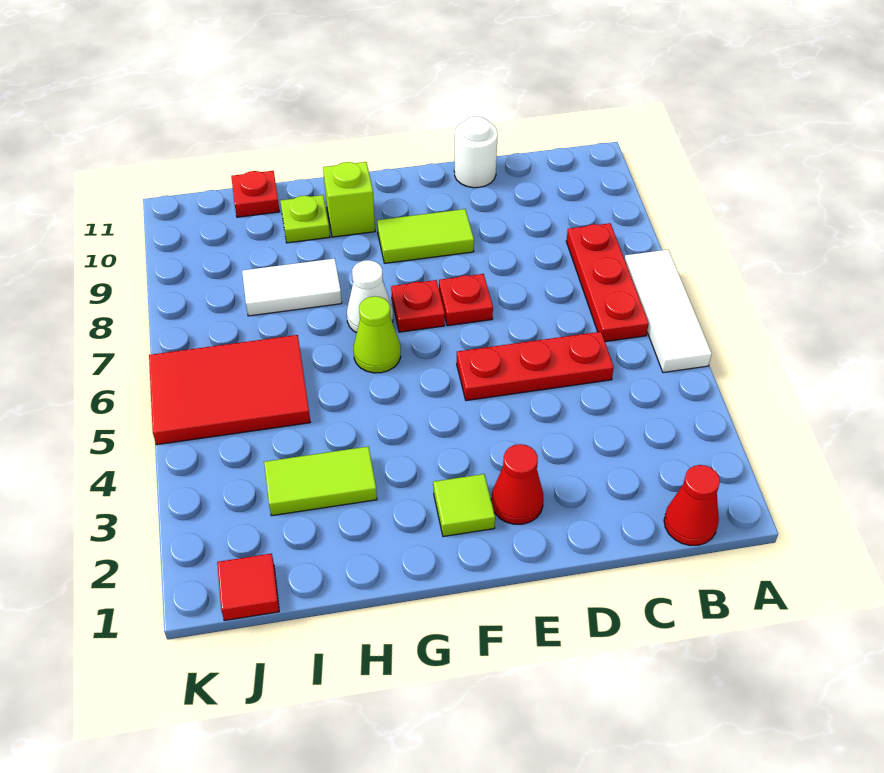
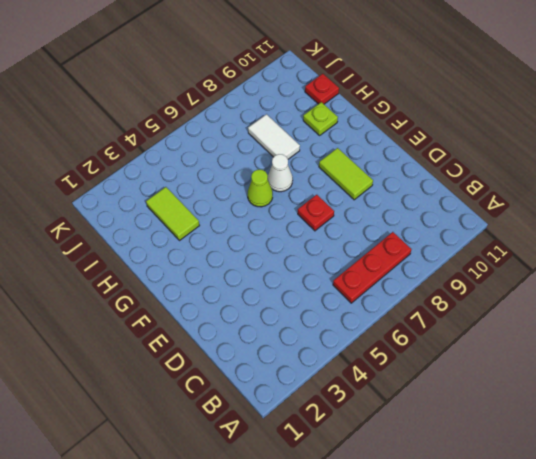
none -> white 1x3 tile [624,250,712,373]
none -> red 1x1 cone [664,465,720,546]
none -> red 1x3 plate [457,332,614,401]

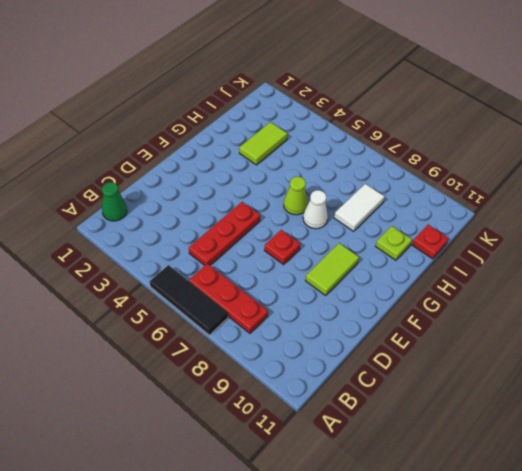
black 1x3 tile [150,265,228,335] -> white 1x3 tile [624,250,712,373]
green 1x1 cone [102,182,127,221] -> red 1x1 cone [664,465,720,546]
none -> white 1x1 round brick [454,116,498,188]
none -> red 1x1 cone [491,444,544,524]
none -> lime 1x1 tile [433,474,495,537]

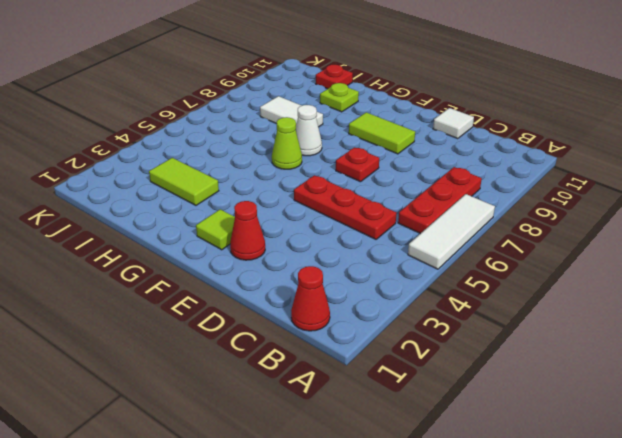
white 1x1 tile [433,108,474,139] -> white 1x1 round brick [454,116,498,188]
none -> red 1x1 plate [391,280,445,332]
none -> lime 1x1 brick [323,162,375,237]
none -> red 2x3 tile [149,335,310,445]

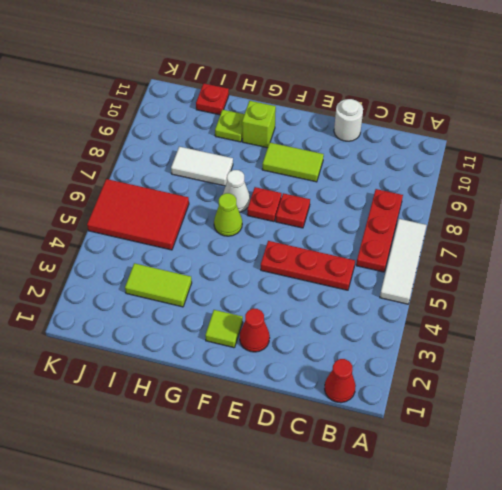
none -> red 1x1 tile [217,553,279,621]

